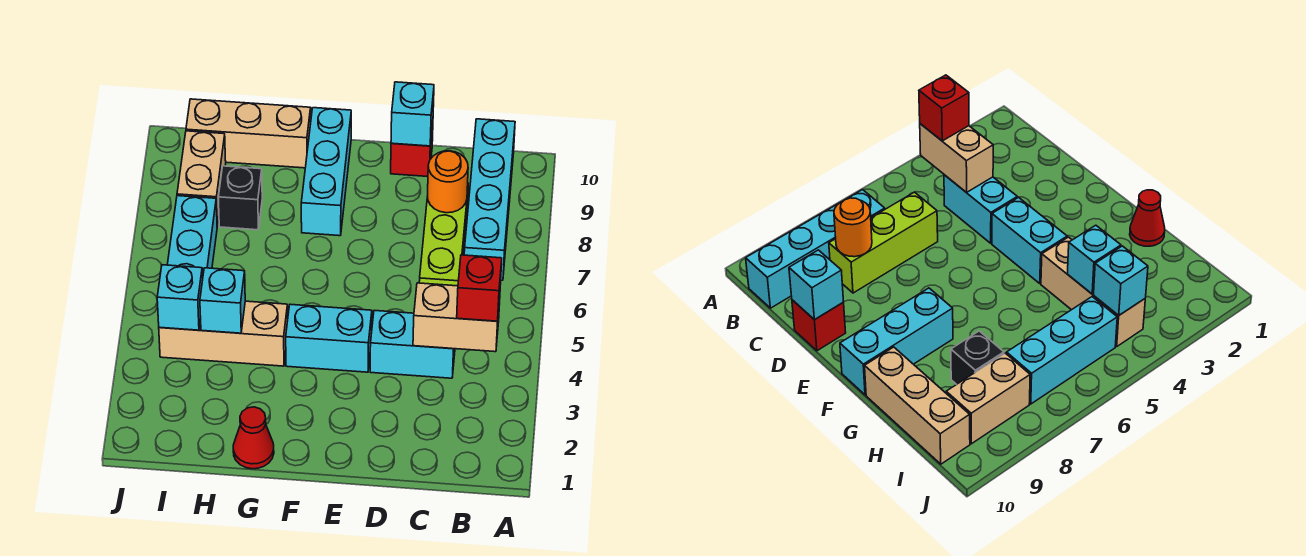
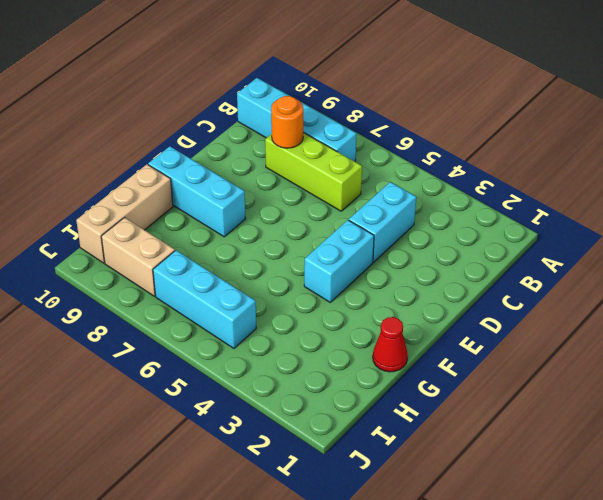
none -> red 1x1 brick [391,123,433,177]
none -> tan 1x3 brick [159,301,288,366]
none -> black 1x1 brick [218,166,262,230]

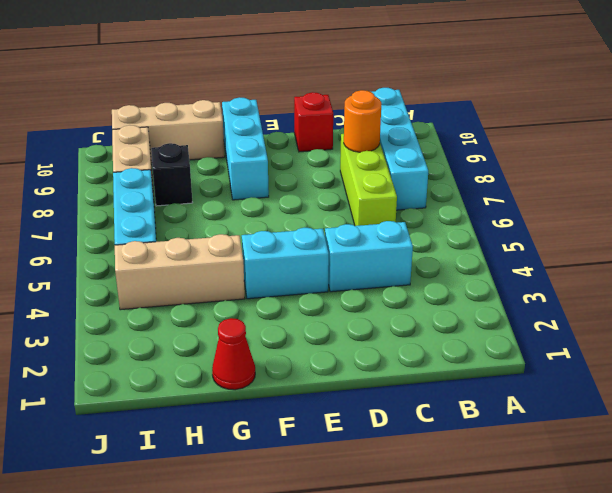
none -> tan 1x2 brick [413,283,500,352]
none -> cyan 1x1 brick [391,82,434,146]
none -> cyan 1x1 brick [200,268,245,333]

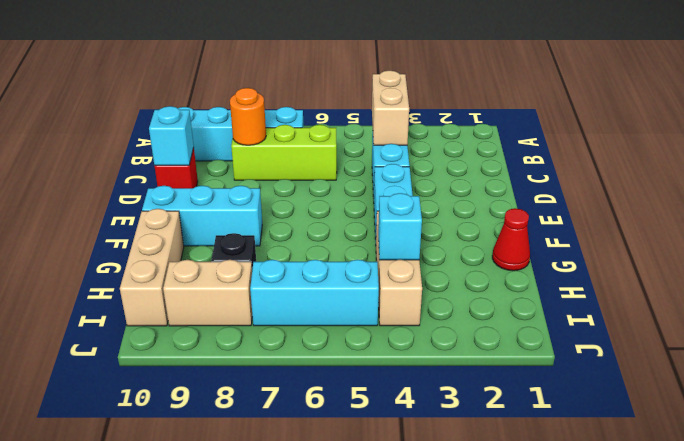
none -> cyan 1x1 brick [157,265,203,330]
none -> red 1x1 brick [457,255,502,321]

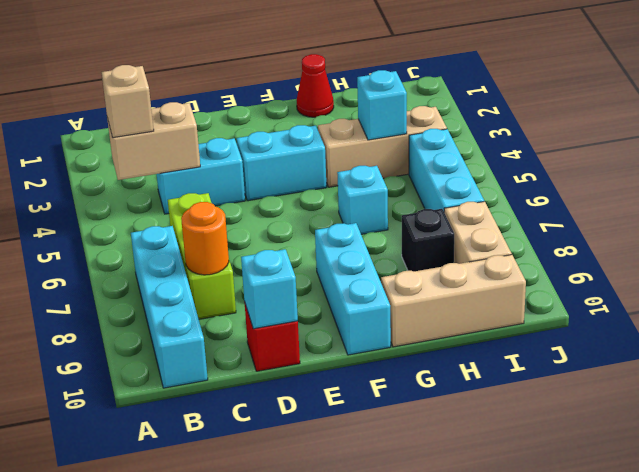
tan 1x1 brick [102,65,154,138] -> red 1x1 brick [457,255,502,321]
cyan 1x1 brick [337,166,388,234] -> cyan 1x1 brick moved to [157,265,203,330]

